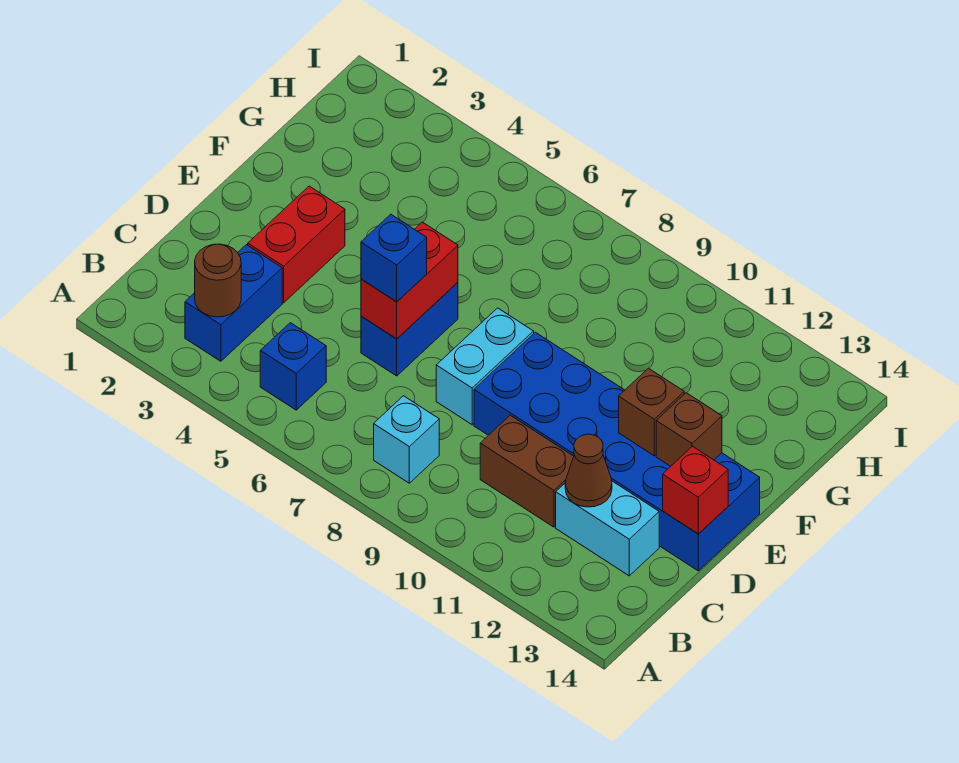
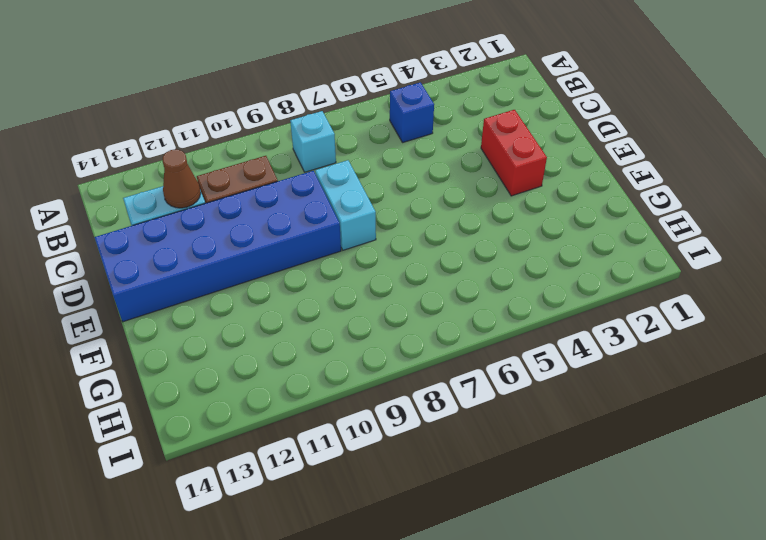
none -> blue 1x2 brick [185,245,282,361]
none -> blue 1x2 brick [361,282,458,376]
none -> brown 1x1 round brick [195,244,241,317]

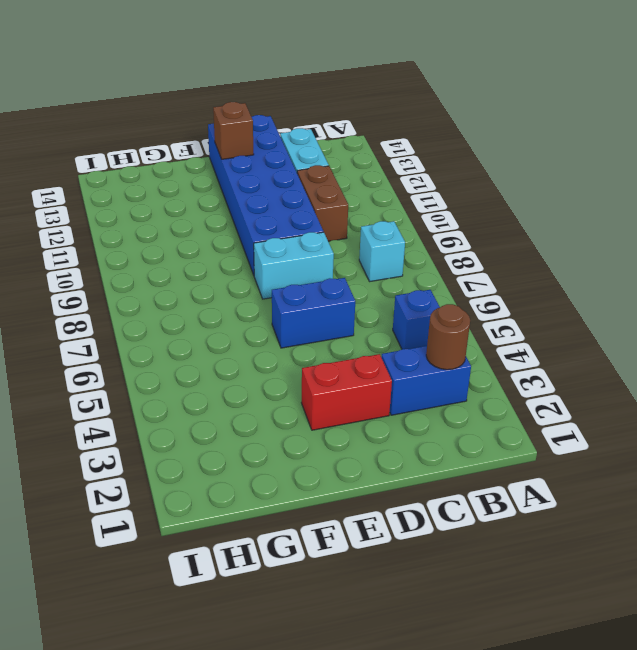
none -> brown 1x1 cone [565,434,612,507]
none -> red 1x2 brick [361,222,458,339]
none -> red 1x1 brick [663,447,728,534]

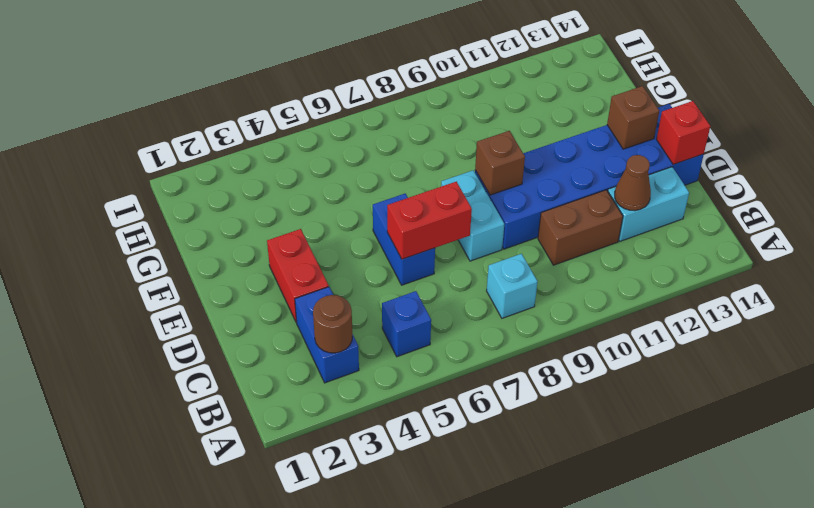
red 1x2 brick [387,182,472,259] -> red 1x2 brick turned to [361,222,458,339]
brown 1x1 brick [475,131,525,195] -> brown 1x1 brick moved to [619,368,684,456]
none -> blue 1x1 brick [361,214,427,302]

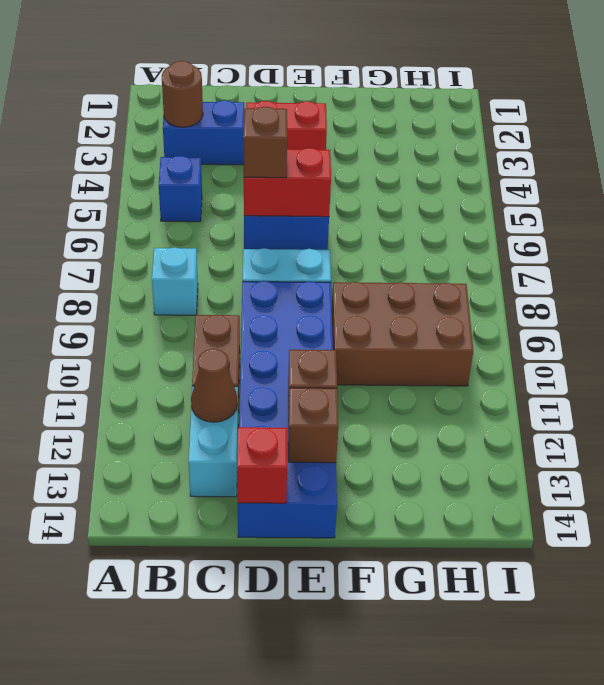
brown 1x1 brick [243,107,287,178] -> blue 1x1 brick [361,214,427,302]
brown 2x3 brick [332,282,473,386] -> none

